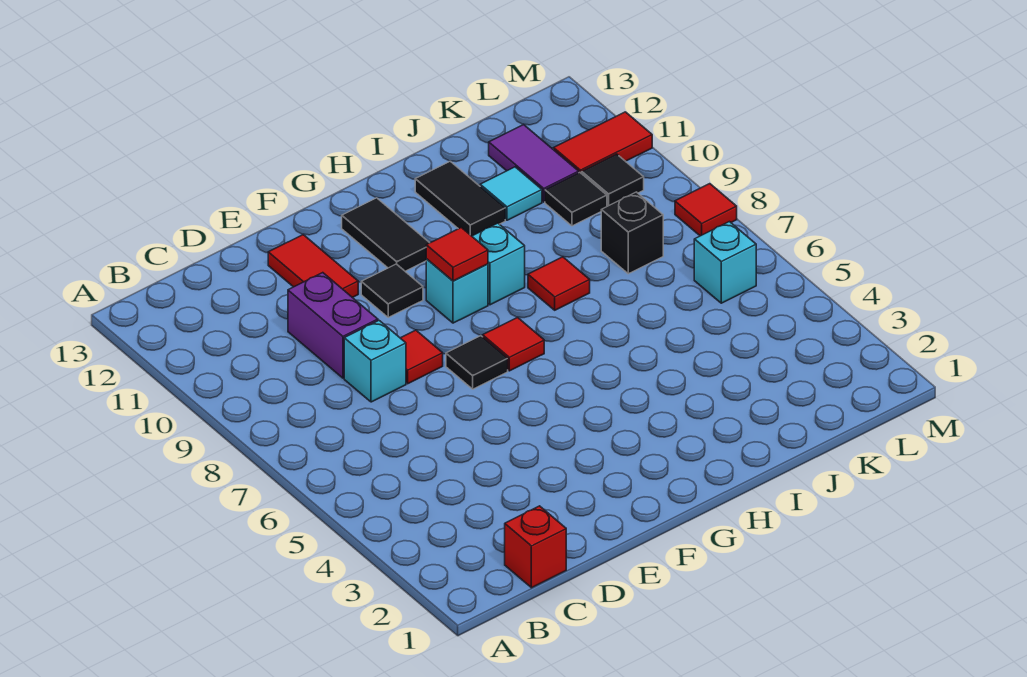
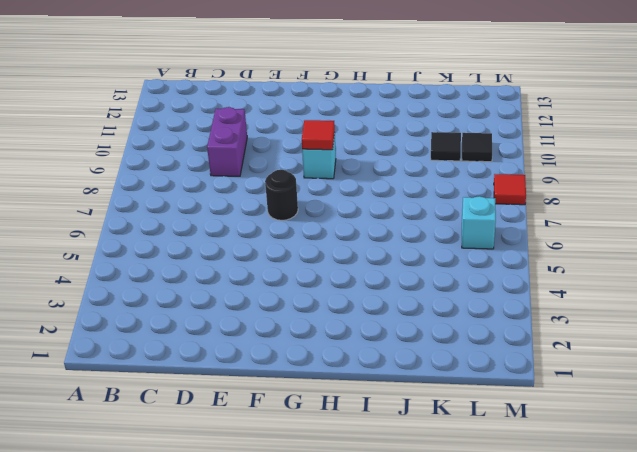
black 1x1 round brick [265,170,298,220] -> black 1x1 tile [446,336,508,389]
none -> red 1x1 brick [505,506,566,588]
none -> cyan 1x1 brick [344,321,406,402]
none -> red 1x1 tile [401,330,443,384]

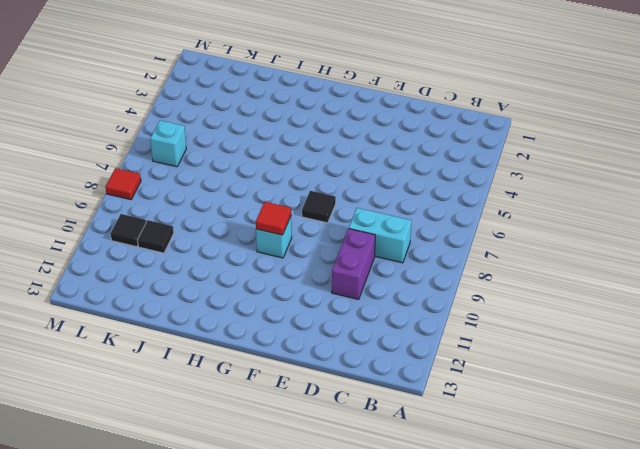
cyan 1x2 brick [349,208,411,263] -> cyan 1x1 brick [344,321,406,402]
none -> red 1x1 brick [505,506,566,588]
none -> red 1x1 tile [401,330,443,384]
none -> red 1x2 tile [268,235,358,298]

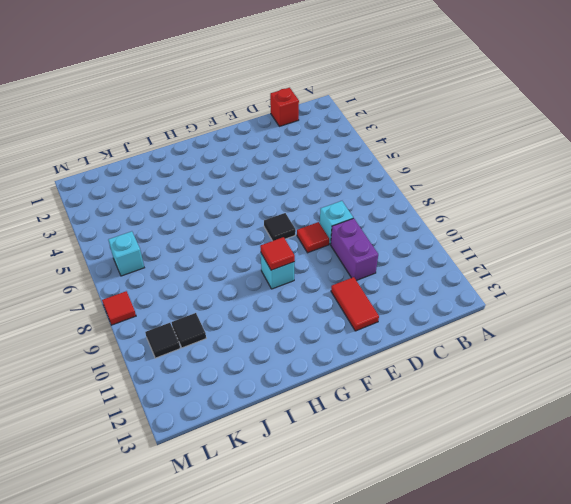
none -> black 1x1 tile [361,264,423,317]
none -> red 1x1 tile [483,317,544,371]
none -> black 1x2 tile [342,198,429,271]

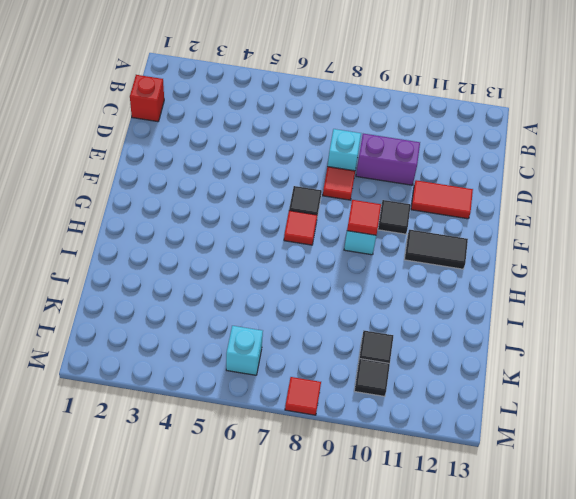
none -> cyan 1x1 brick [472,223,525,305]
none -> red 1x1 tile [528,257,590,310]
none -> black 1x2 tile [415,161,505,236]

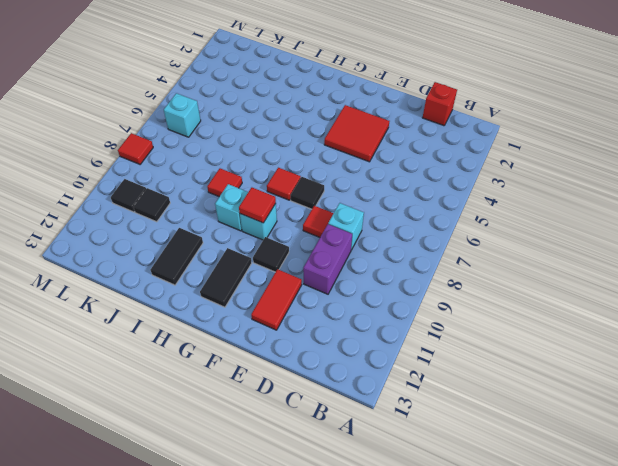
red 2x2 tile [324,105,389,162] -> none
none -> cyan 1x1 tile [480,167,542,220]
none -> black 1x1 brick [601,192,663,274]
none -> purple 1x2 tile [489,125,579,202]

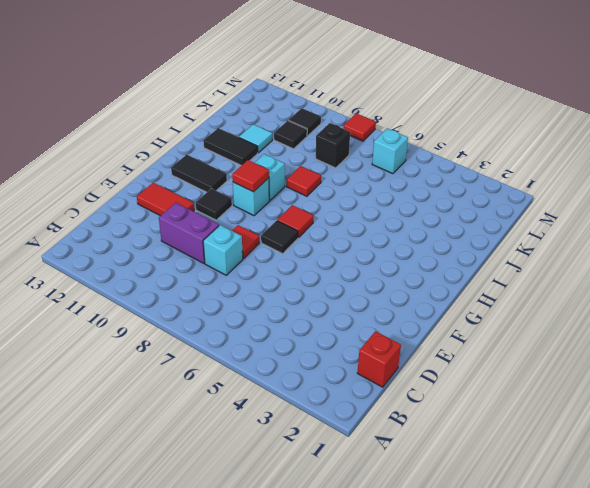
none -> purple 1x2 tile [489,125,579,202]
none -> red 1x2 tile [554,112,652,174]

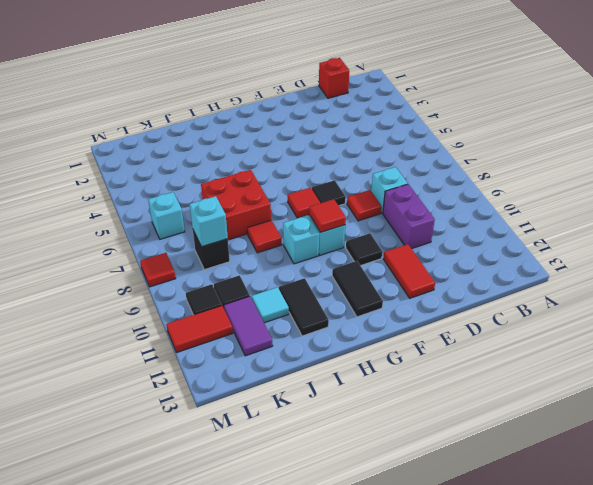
red 2x2 brick [201,170,271,240] -> none
cyan 1x1 brick [190,196,228,247] -> none

